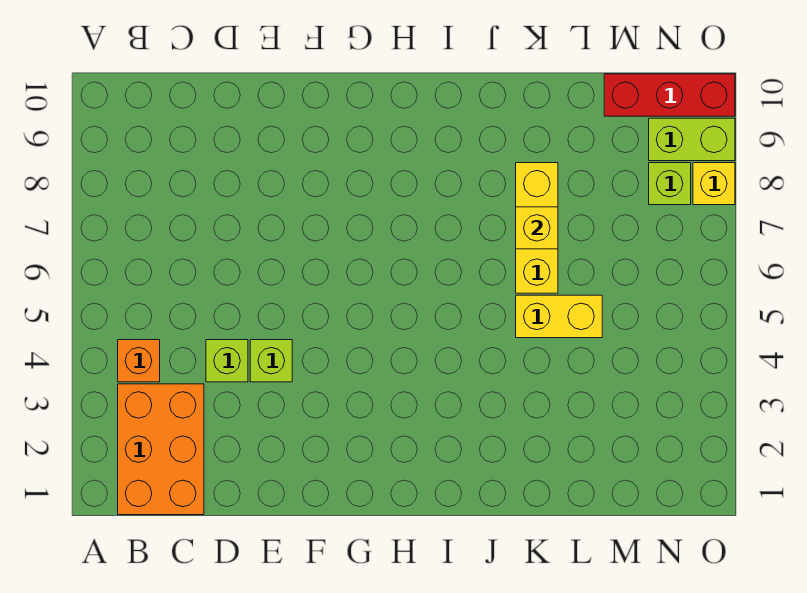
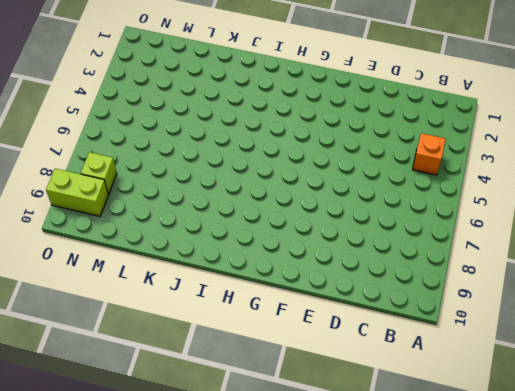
none -> orange 2x3 brick [118,384,204,515]
none -> lime 1x1 brick [206,340,248,382]

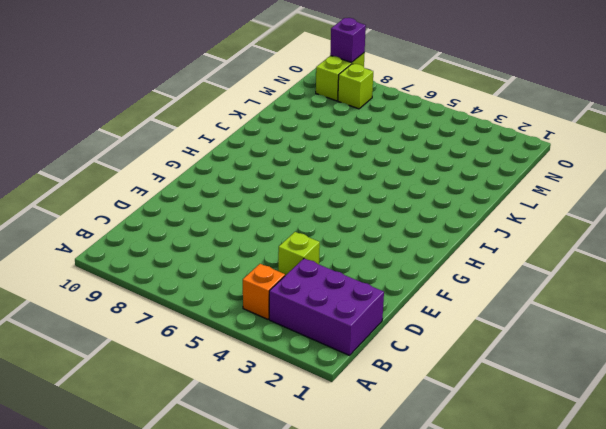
purple 2x3 brick [269,259,384,355] -> orange 2x3 brick [118,384,204,515]
purple 1x1 brick [330,18,366,62] -> none
none -> lime 1x1 brick [250,340,292,382]
none -> yellow 1x2 brick [516,295,602,338]

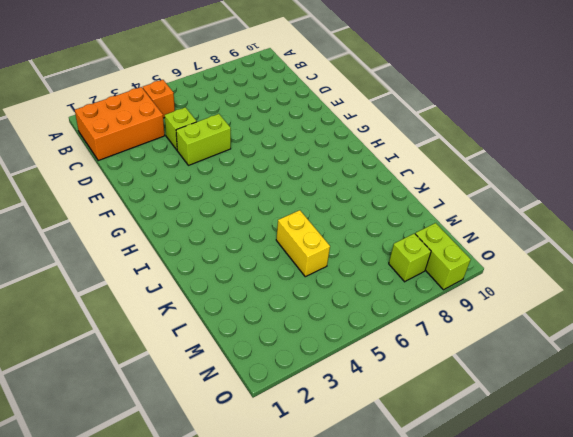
lime 1x2 brick [176,114,231,165] -> lime 1x1 brick [250,340,292,382]
none -> yellow 1x3 brick [516,163,558,293]
none -> red 1x3 brick [604,74,735,116]

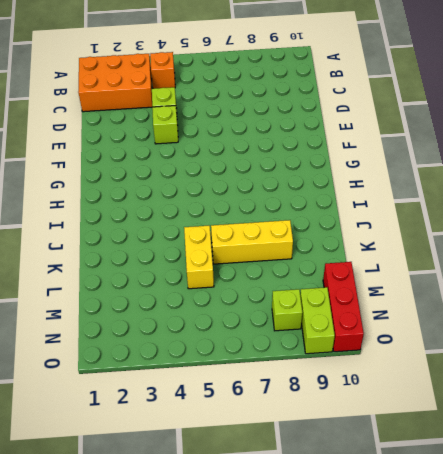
none -> yellow 1x1 brick [693,163,735,205]
none -> yellow 1x1 brick [516,207,558,249]

